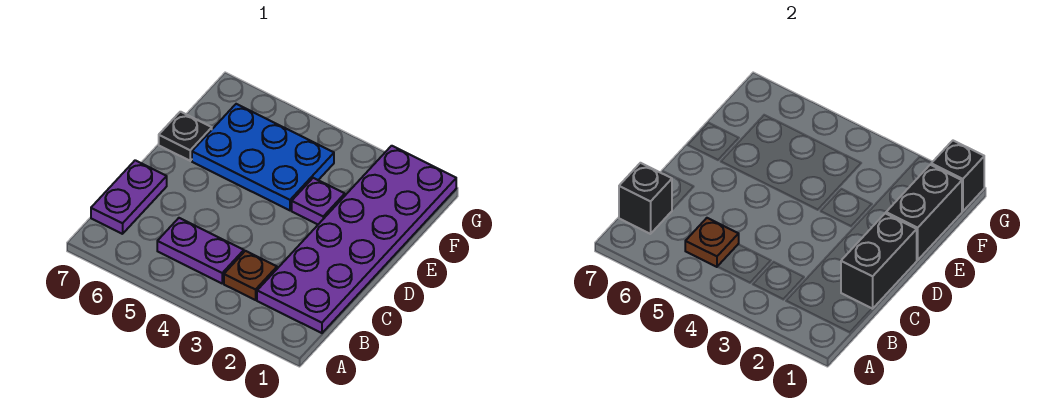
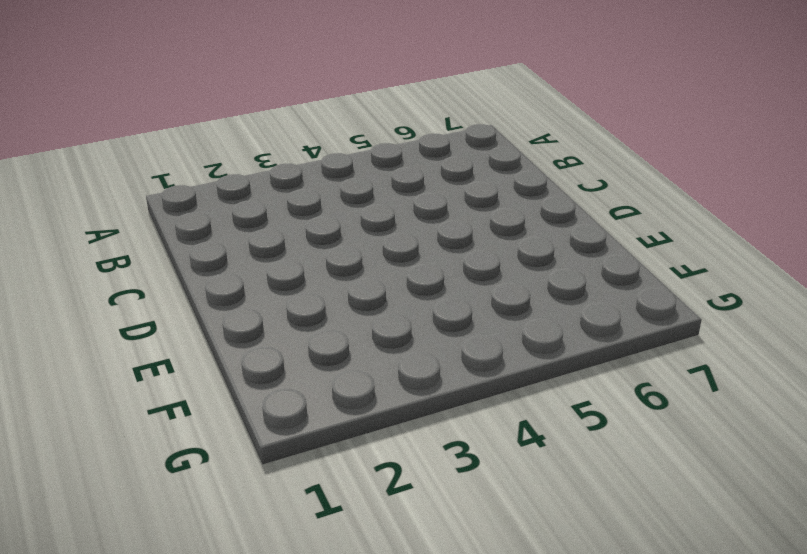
none -> purple 2x6 plate [257,146,456,333]
none -> brown 1x1 plate [224,251,277,300]
none -> purple 1x2 plate [157,218,244,283]

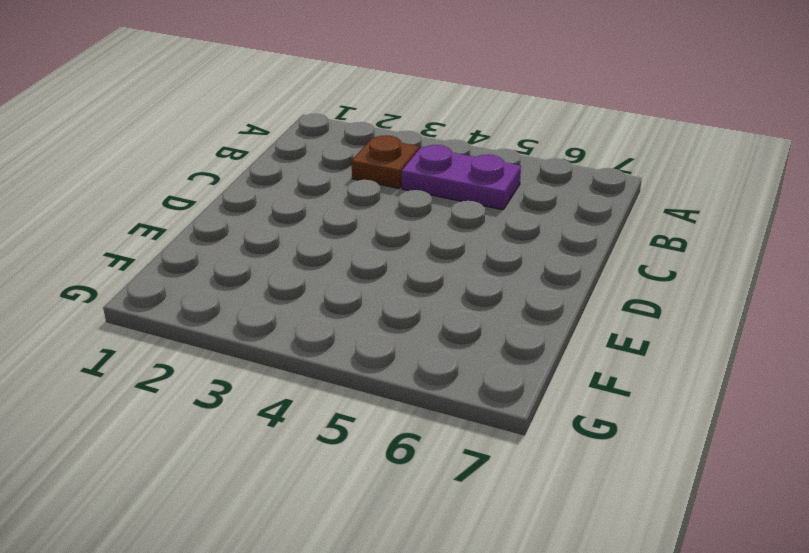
none -> purple 2x6 plate [257,146,456,333]
none -> purple 1x2 plate [91,160,167,234]
none -> purple 1x1 plate [292,178,345,224]

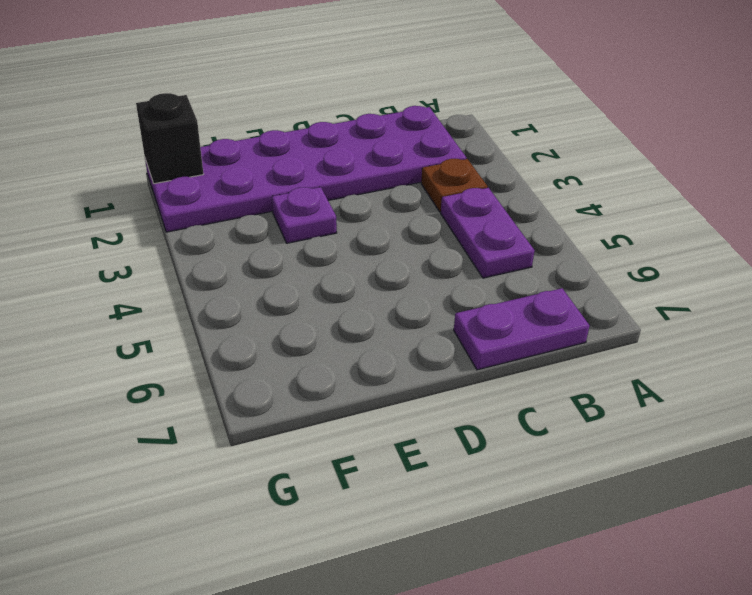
none -> blue 2x3 plate [192,104,334,210]
none -> black 1x1 plate [159,112,212,161]
none -> brown 1x1 plate [685,218,739,267]

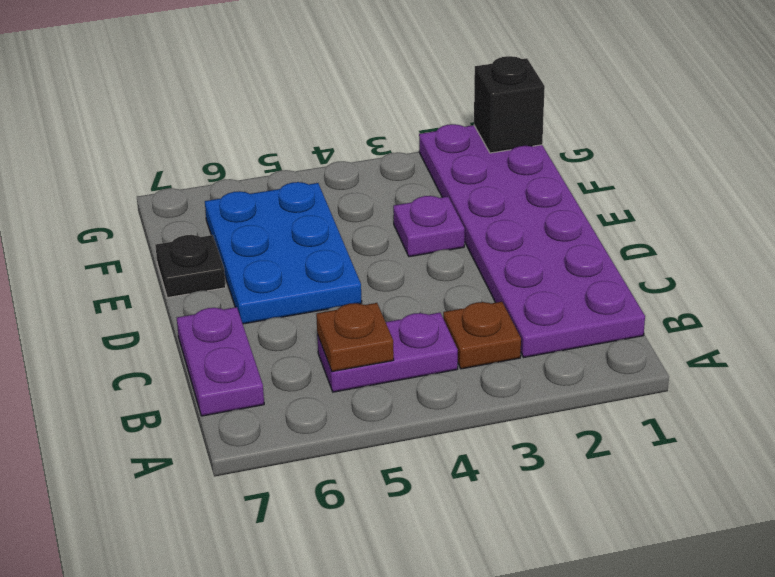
blue 2x3 plate [205,182,362,324] -> blue 2x3 plate turned to [192,104,334,210]
none -> black 1x1 brick [619,163,672,234]
none -> black 1x2 brick [841,213,917,309]
none -> black 1x2 brick [886,165,962,260]

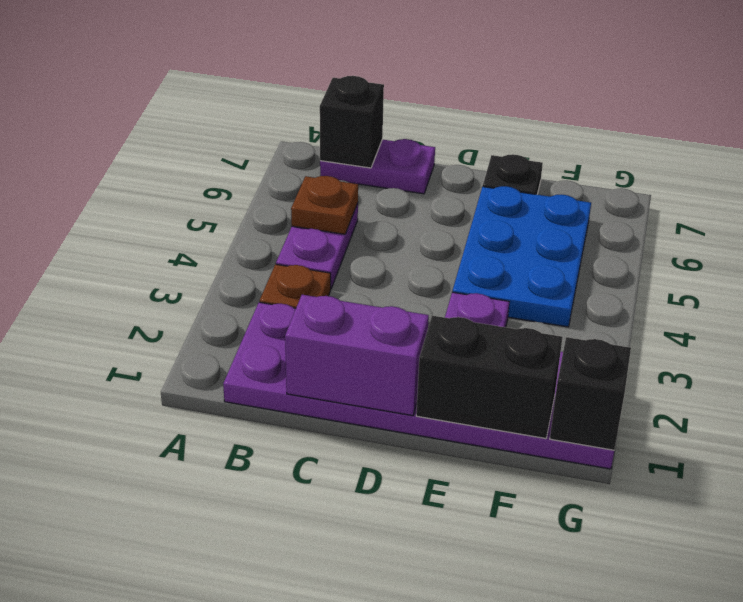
purple 1x2 brick [285,295,429,416] -> black 1x2 brick [841,213,917,309]

